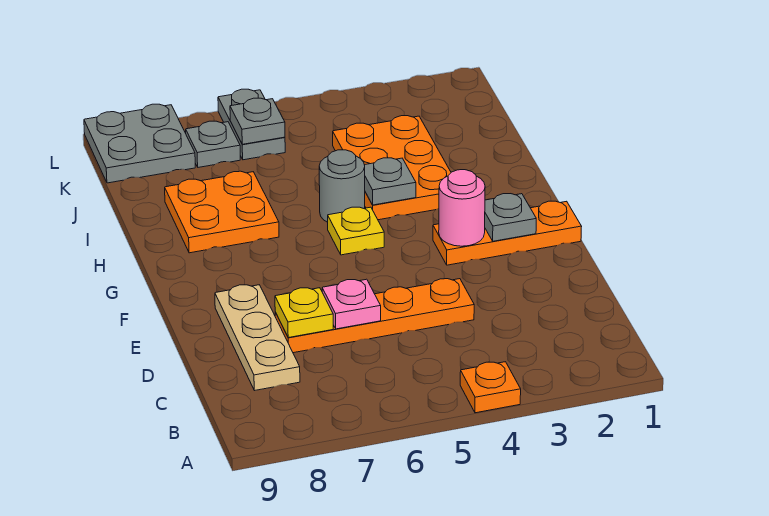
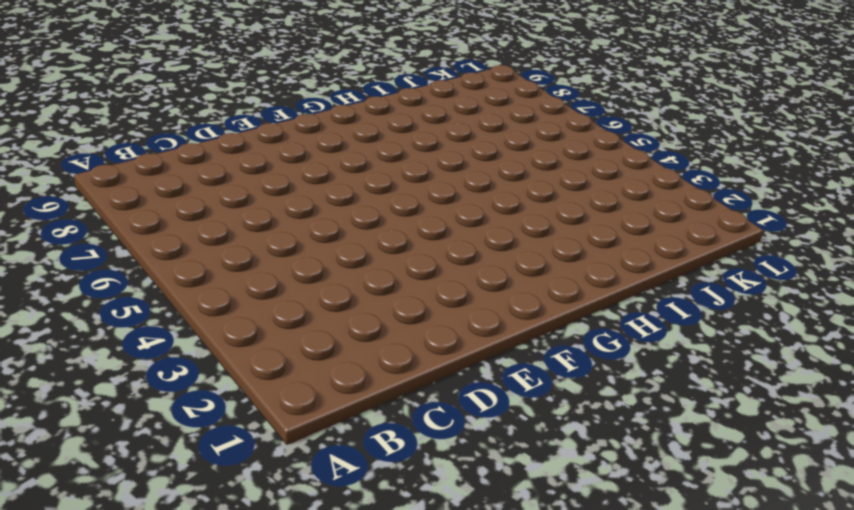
none -> orange 1x1 plate [460,362,521,413]
none -> tan 1x3 plate [215,285,300,391]
none -> orange 1x4 plate [275,279,474,353]

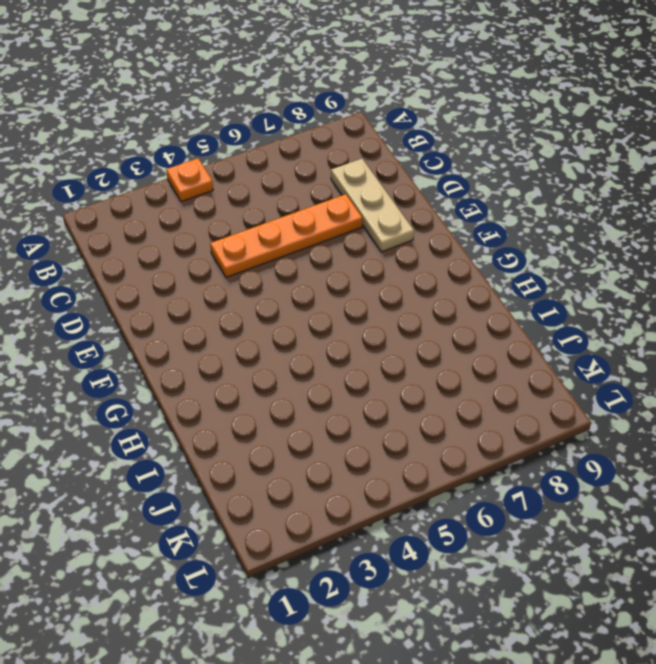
none -> orange 1x3 plate [433,201,582,265]
none -> yellow 1x1 plate [328,207,384,255]
none -> orange 2x3 plate [333,116,451,220]

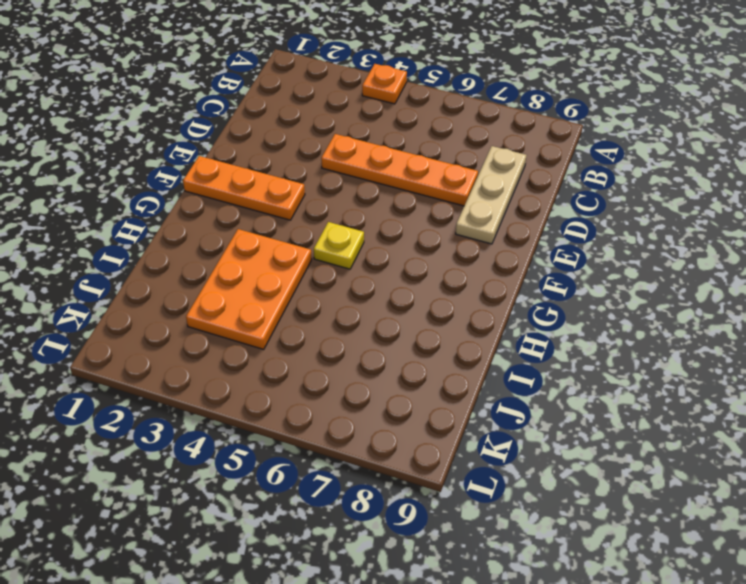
none -> grey 1x1 round brick [319,150,365,222]
none -> orange 2x2 plate [165,171,279,253]
none -> grey 1x2 plate [218,89,285,160]

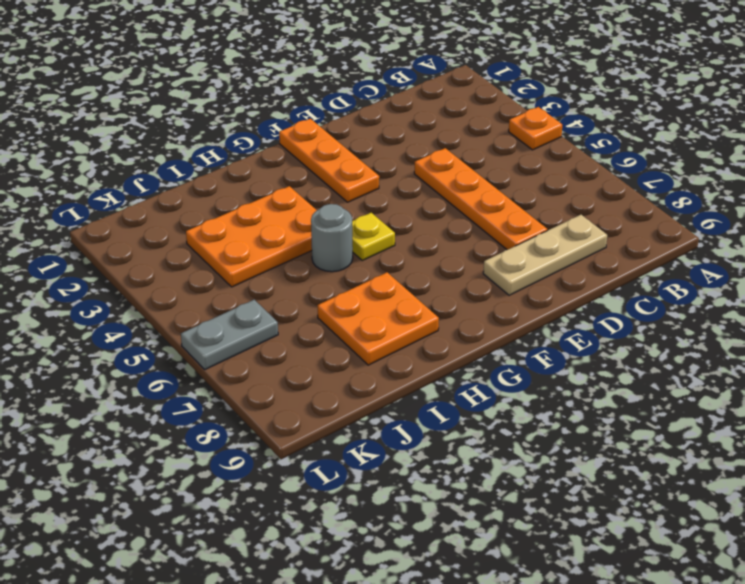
none -> grey 1x1 plate [186,121,240,167]
none -> grey 2x2 plate [84,104,195,183]
none -> pink 1x1 plate [322,279,381,329]

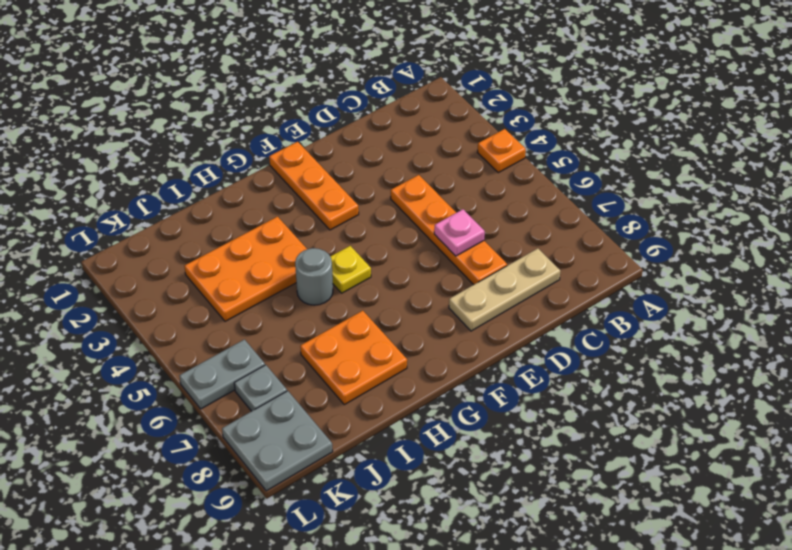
none -> yellow 1x1 plate [275,288,333,338]
none -> grey 1x1 plate [485,194,536,241]
none -> pink 1x1 round brick [439,170,485,246]

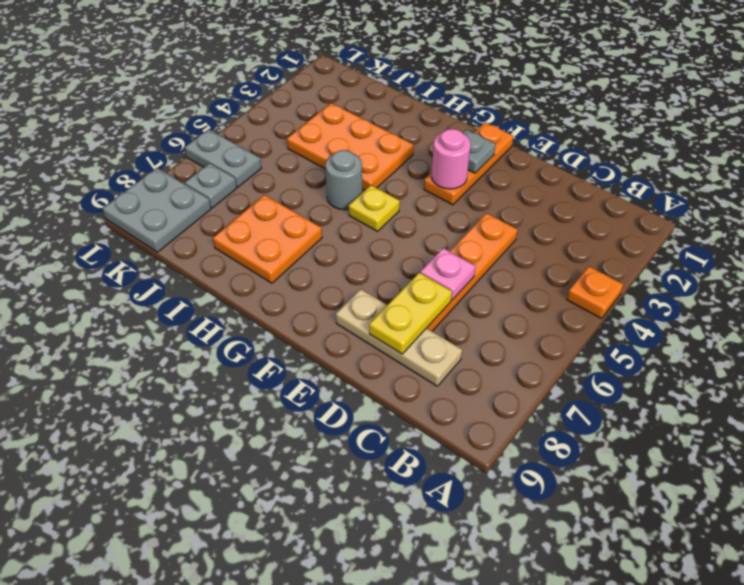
yellow 1x2 plate [369,273,452,354] -> yellow 1x1 plate [275,288,333,338]
none -> grey 1x1 plate [365,158,416,205]
none -> grey 1x1 plate [230,98,285,144]

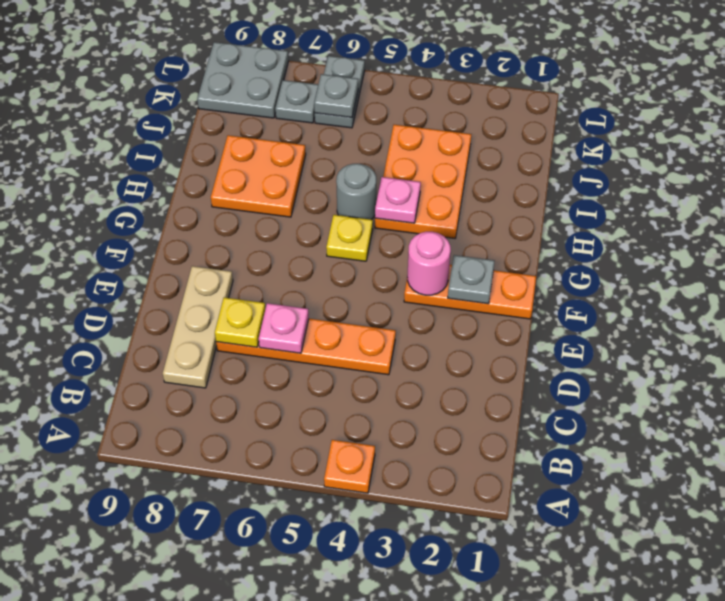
pink 1x1 plate [375,177,421,223] -> grey 1x1 plate [365,158,416,205]

